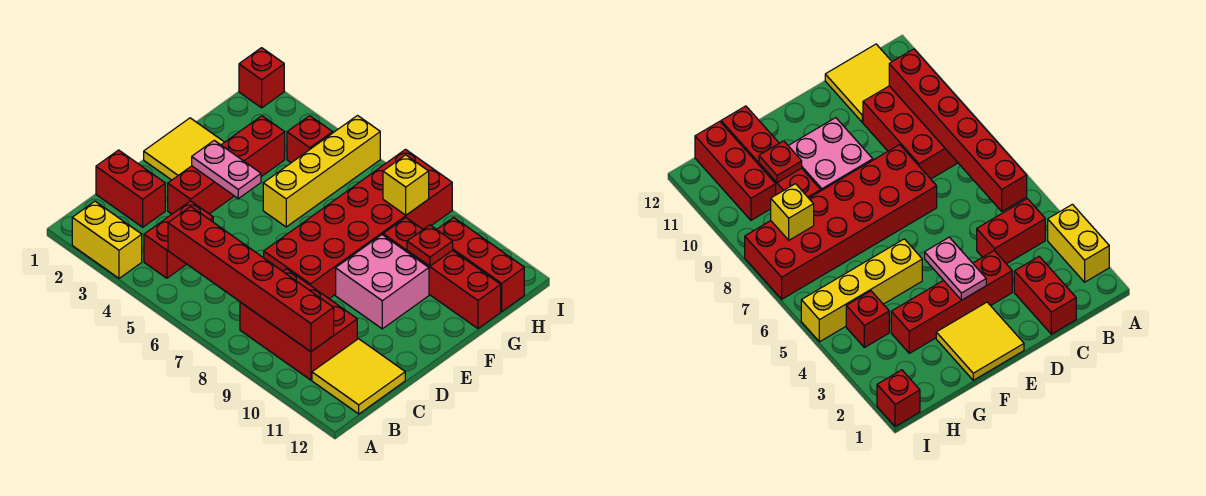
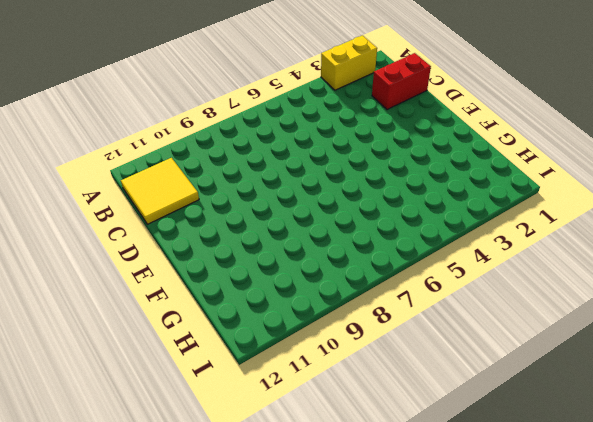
none -> red 1x2 brick [144,201,213,278]
none -> red 2x3 brick [240,269,357,380]
none -> red 1x4 brick [168,116,285,214]

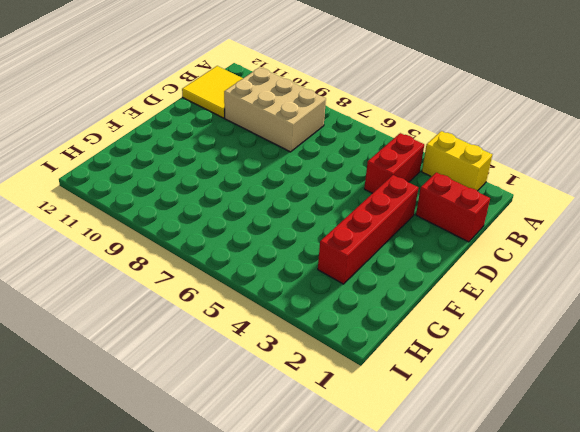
tan 2x3 brick [224,67,326,152] -> red 2x3 brick [240,269,357,380]
none -> red 2x6 brick [264,150,452,299]
none -> yellow 2x2 tile [144,118,224,180]
none -> pink 2x2 brick [336,235,429,329]

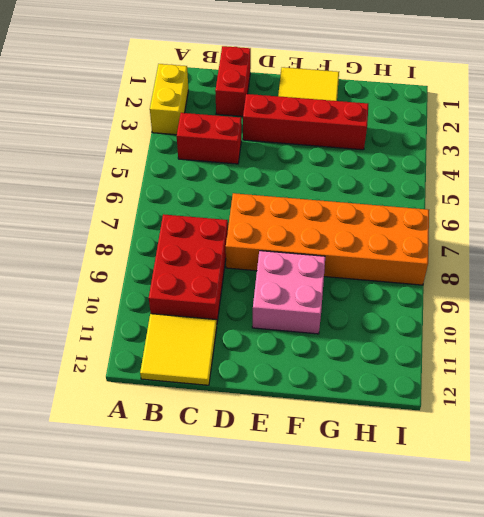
orange 2x6 brick [226,193,429,285] -> red 2x6 brick [264,150,452,299]
none -> yellow 1x4 brick [263,116,380,227]
none -> red 1x4 brick [383,218,501,329]
none -> red 1x1 brick [287,116,333,163]

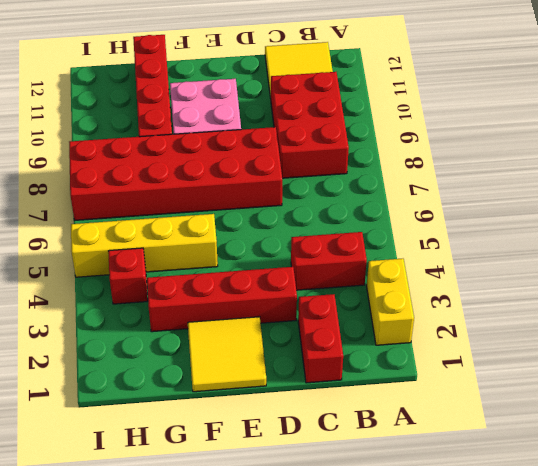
none -> red 1x3 brick [437,217,524,311]
none -> red 1x1 brick [239,48,284,108]
none -> red 1x6 brick [168,207,334,352]

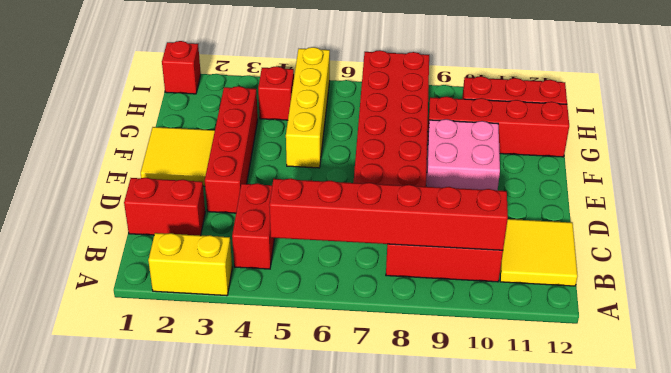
none -> pink 1x2 plate [192,140,261,199]
none -> red 1x1 plate [407,225,453,266]
none -> yellow 1x1 brick [383,155,429,215]

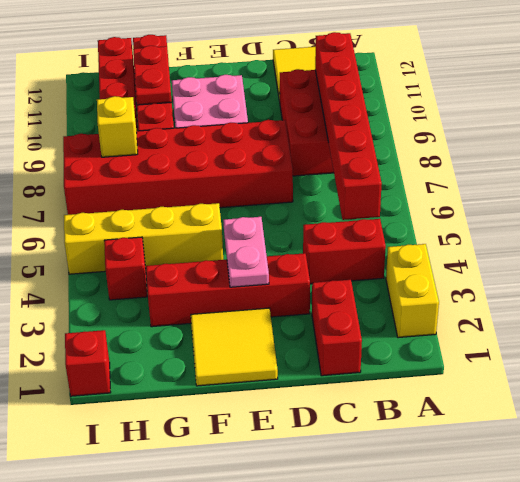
red 1x2 plate [133,46,172,105] -> red 1x1 plate [407,225,453,266]

